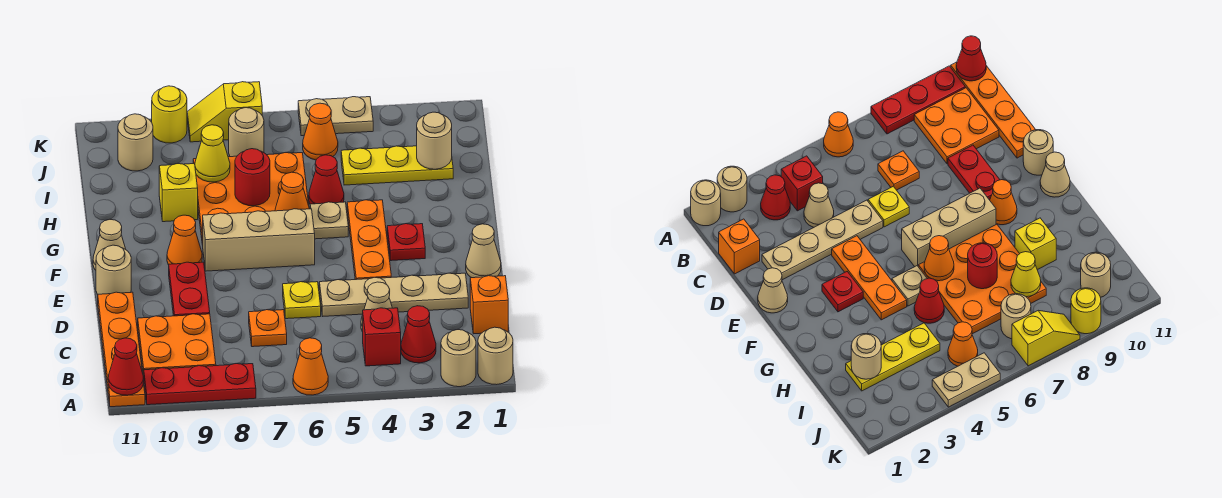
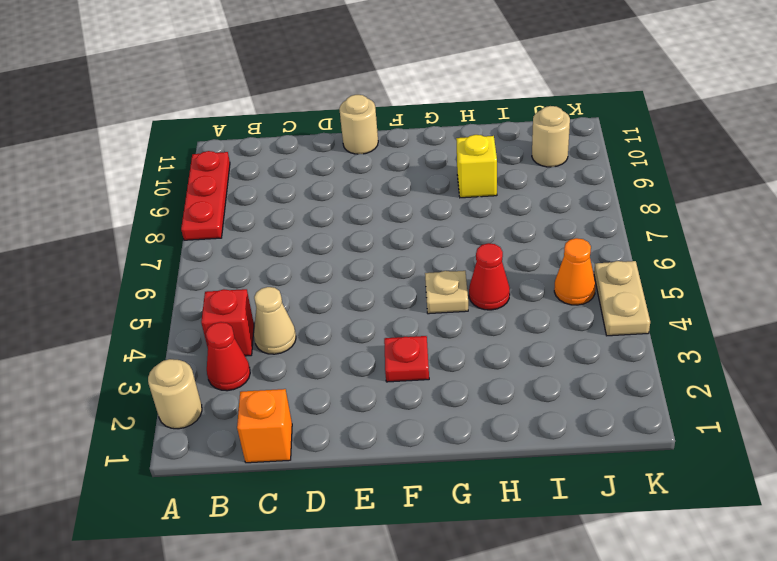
none -> tan 1x1 round brick [478,327,513,385]
none -> orange 1x1 cone [293,338,328,395]
none -> orange 1x4 plate [98,292,145,407]
none -> orange 2x2 plate [138,314,216,377]

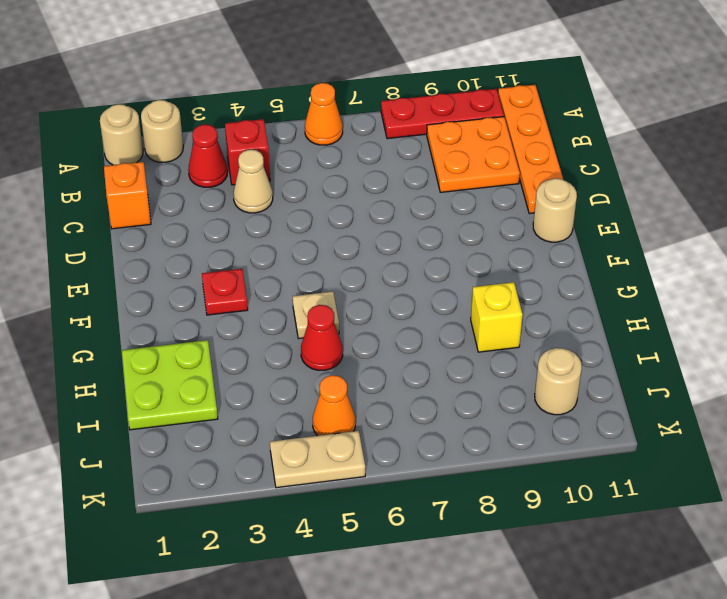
lime 2x2 plate [122,340,218,430] -> yellow 1x3 plate [341,146,453,185]
none -> orange 1x1 plate [249,310,287,347]
none -> tan 1x4 plate [319,273,468,316]
none -> yellow 1x1 plate [283,282,321,319]
none -> red 1x2 plate [169,262,210,316]

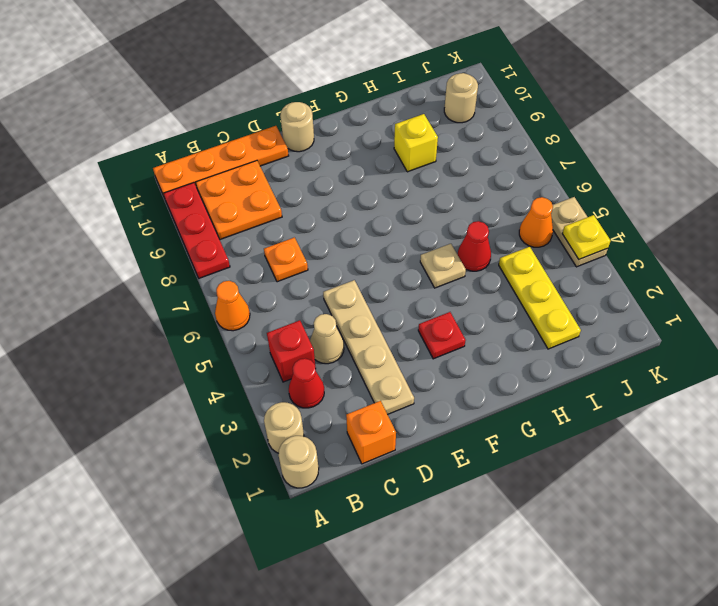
yellow 1x1 plate [562,215,611,259] -> yellow 1x1 plate moved to [283,282,321,319]
none -> red 1x2 plate [169,262,210,316]
none -> tan 1x1 cone [466,224,501,278]
none -> orange 1x3 plate [347,200,391,280]
none -> tan 1x3 brick [203,209,315,271]

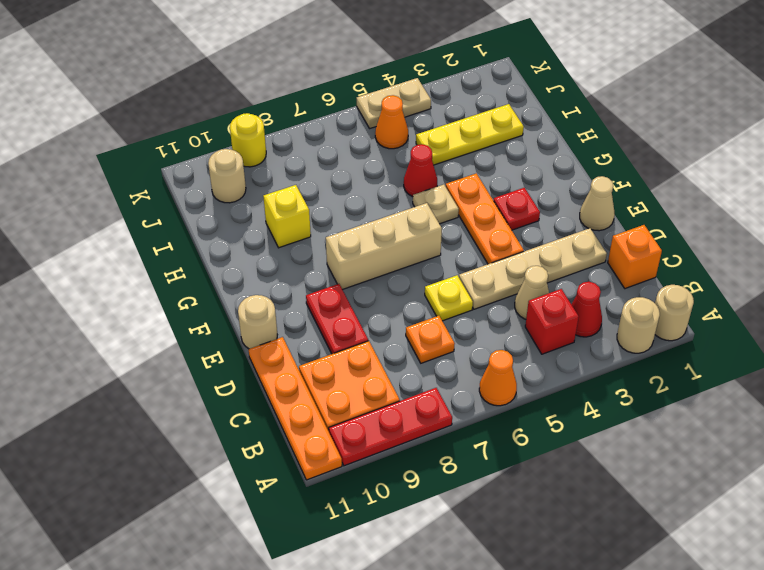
none -> orange 1x1 cone [167,215,202,265]
none -> tan 1x1 cone [93,219,125,270]
none -> orange 3x3 plate [193,152,309,245]
none -> tan 1x1 round brick [229,108,264,157]

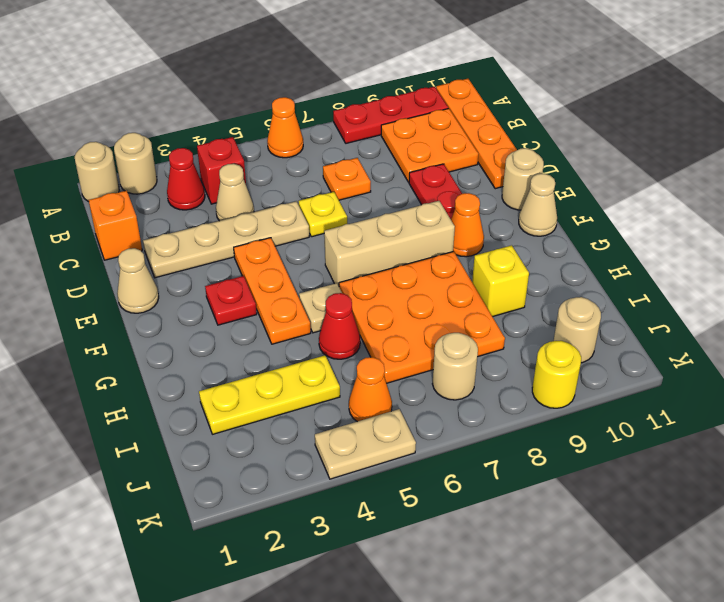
none -> yellow 1x2 slope [187,82,262,142]
none -> red 1x1 cone [108,338,144,395]
none -> orange 1x1 cone [275,172,309,211]
none -> red 1x1 round brick [235,149,270,206]

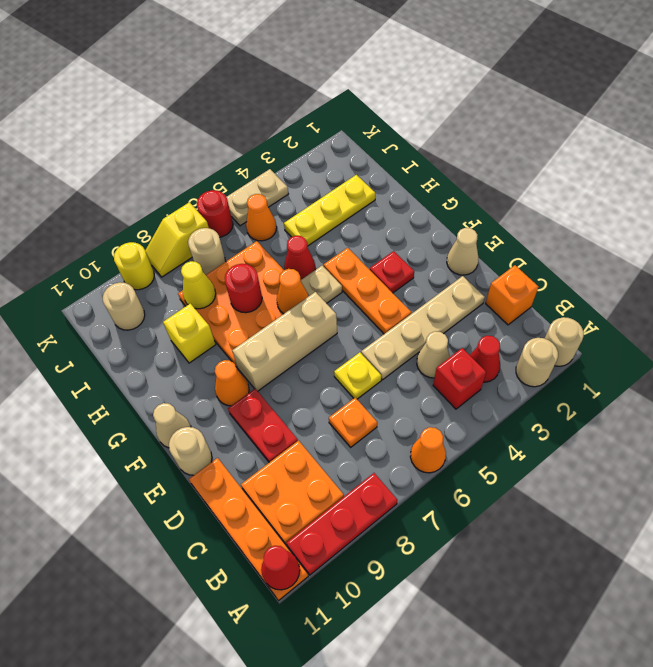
red 1x1 round brick [197,190,233,237] -> none
none -> tan 1x1 round brick [417,112,452,169]

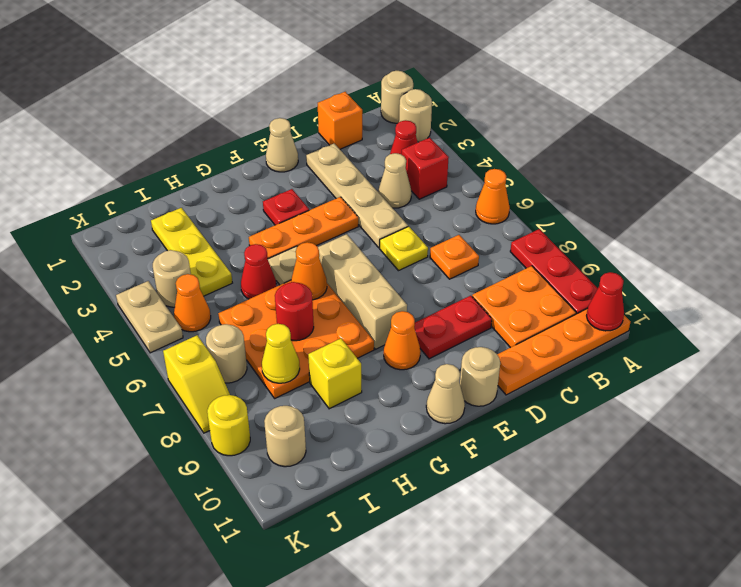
tan 1x1 round brick [153,250,191,307] -> tan 1x1 round brick moved to [417,112,452,169]

